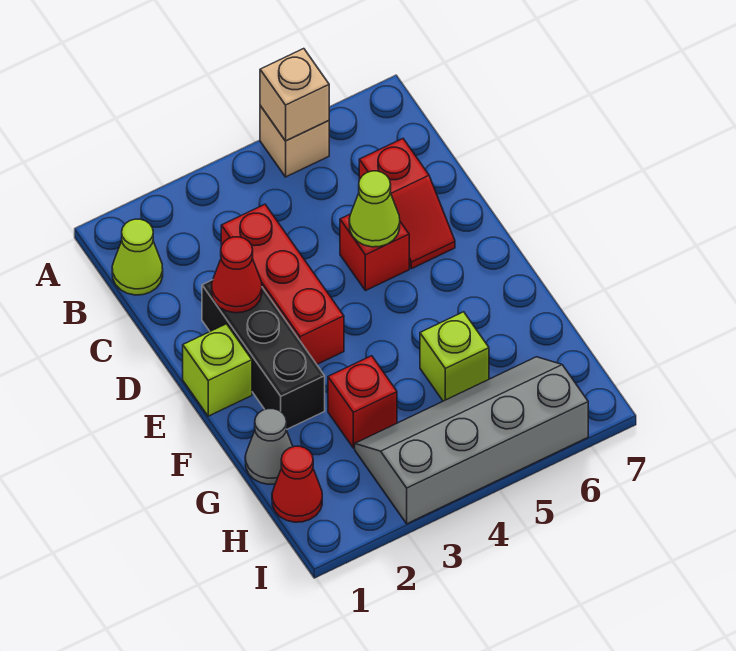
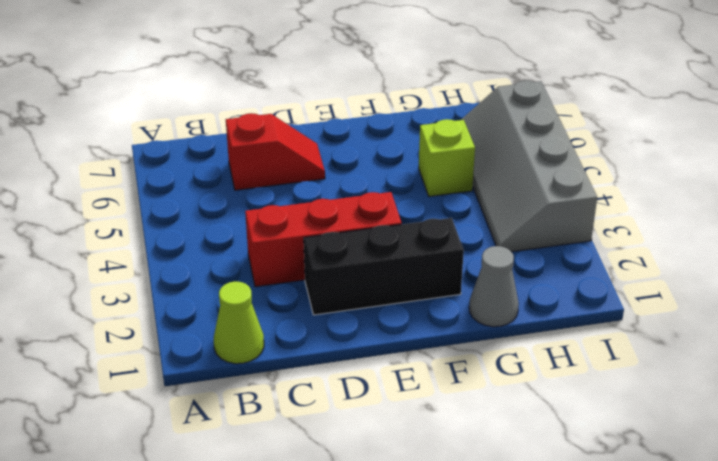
none -> tan 1x1 brick [260,106,329,177]
none -> red 1x1 brick [340,214,409,291]
none -> lime 1x1 brick [183,324,252,416]

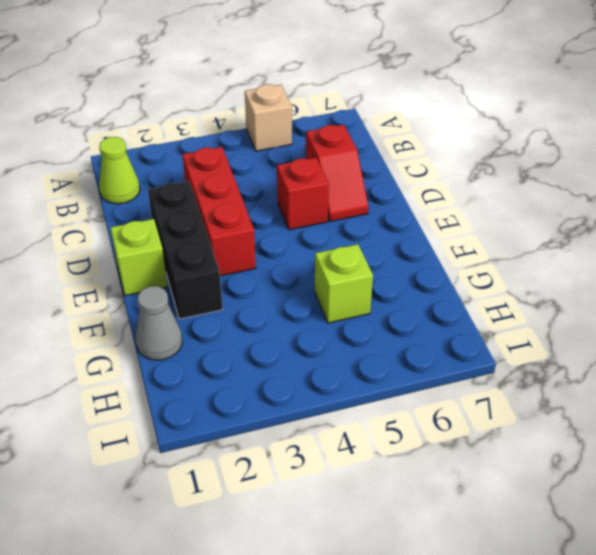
none -> red 1x1 brick [328,356,397,448]
none -> red 1x1 cone [272,446,322,522]
none -> grey 2x4 slope [355,357,588,524]

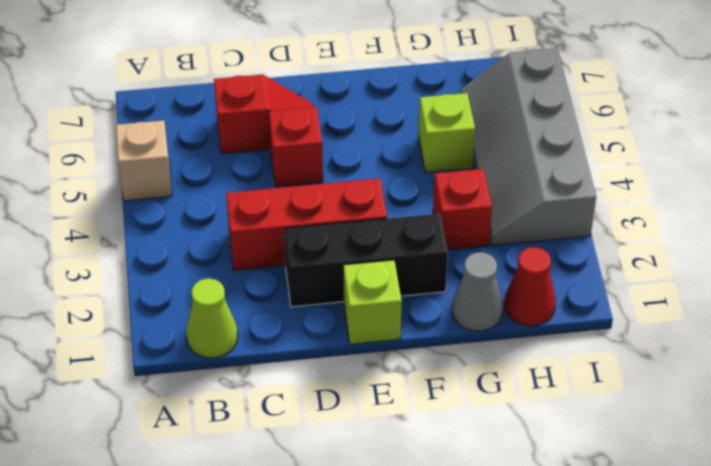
none -> tan 1x1 brick [260,49,329,141]
none -> red 1x1 cone [212,237,262,313]
none -> lime 1x1 cone [349,171,400,247]

